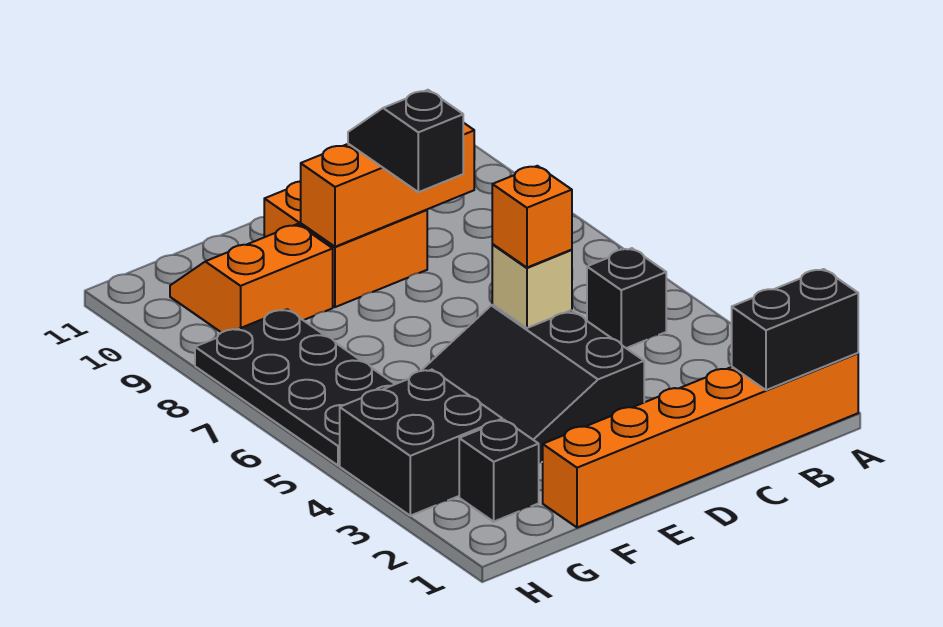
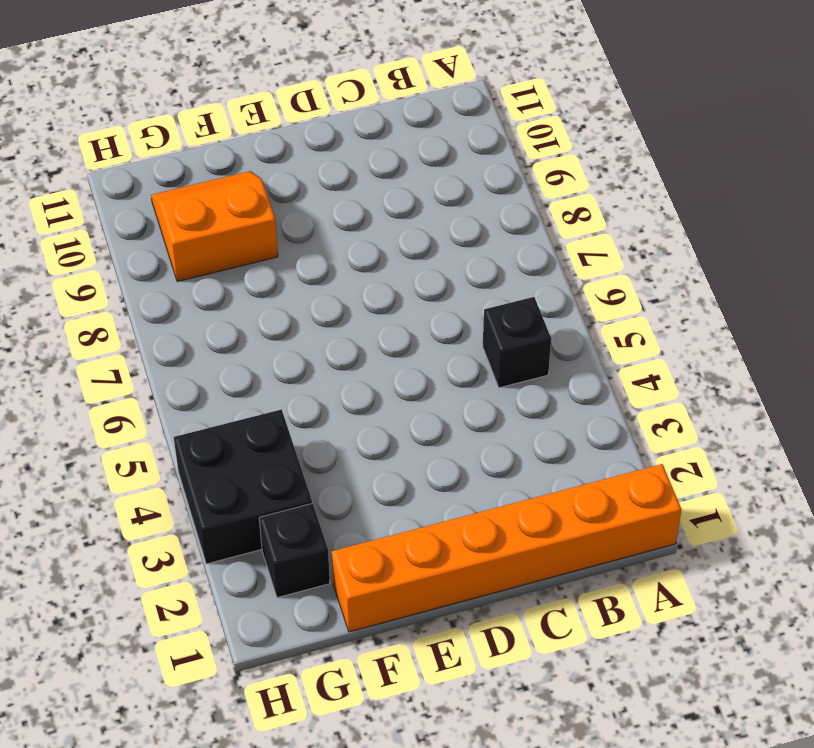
none -> black 3x3 slope [421,305,644,463]
none -> orange 2x2 brick [264,181,427,307]
none -> black 2x4 plate [195,309,395,465]

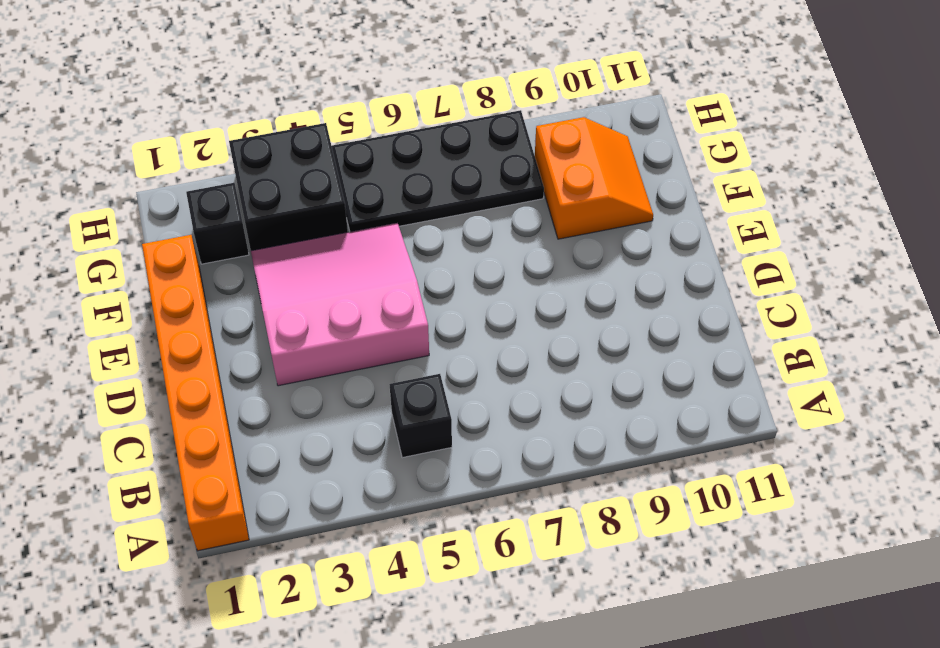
pink 3x3 slope [251,223,429,386] -> black 3x3 slope [421,305,644,463]
none -> orange 2x2 brick [264,181,427,307]
none -> black 1x2 brick [732,269,858,390]
none -> orange 1x3 brick [301,123,474,247]

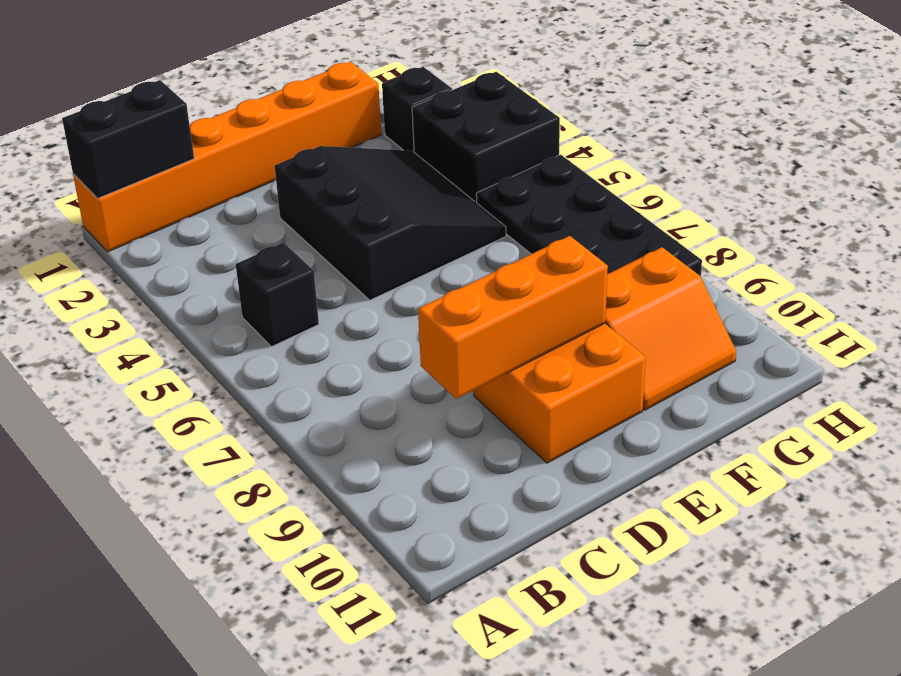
none -> tan 1x1 brick [492,245,572,328]
none -> orange 1x1 brick [492,166,572,268]
none -> black 1x2 slope [348,90,463,192]

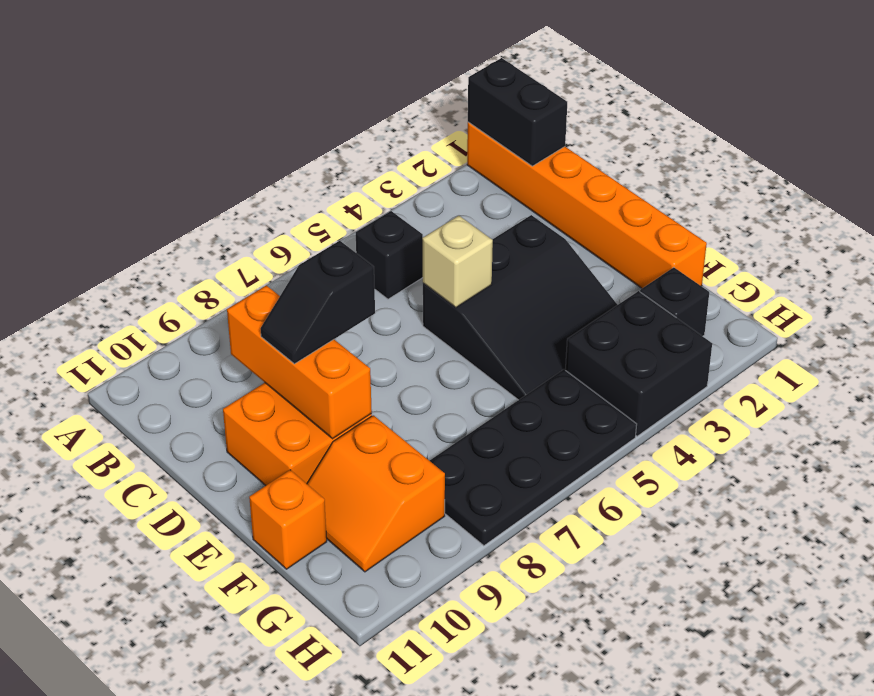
orange 1x1 brick [249,470,327,569] -> orange 1x1 brick moved to [492,166,572,268]

